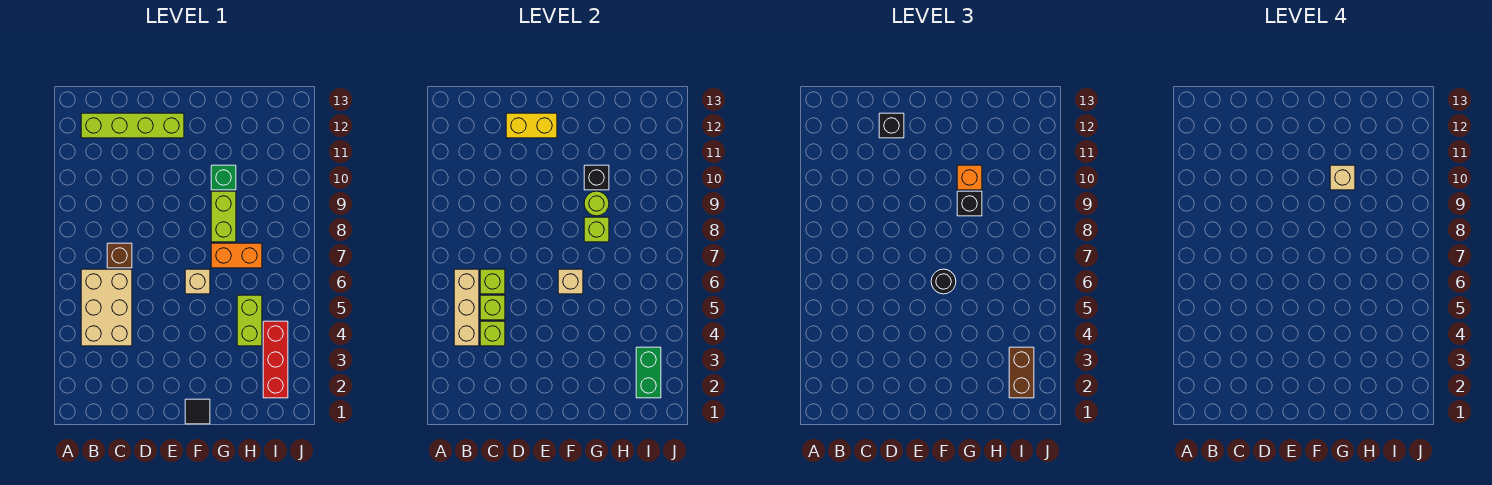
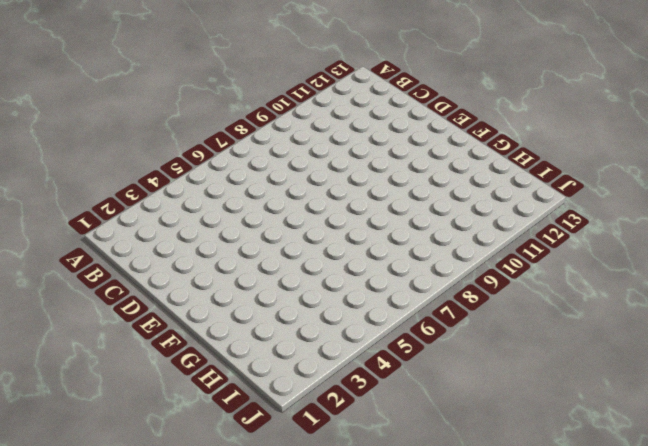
none -> tan 2x3 brick [81,269,132,346]
none -> lime 1x4 brick [81,113,184,138]
none -> brown 1x1 brick [107,243,132,268]

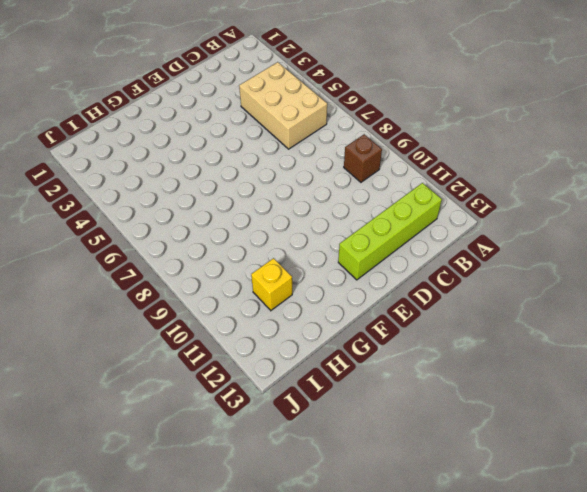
brown 1x1 brick [344,134,382,182] -> brown 1x1 brick moved to [107,243,132,268]
yellow 1x1 brick [251,258,292,310] -> none
none -> black 1x1 tile [185,399,210,424]
none -> tan 1x1 brick [185,269,210,294]
none -> orange 1x2 brick [211,243,262,268]

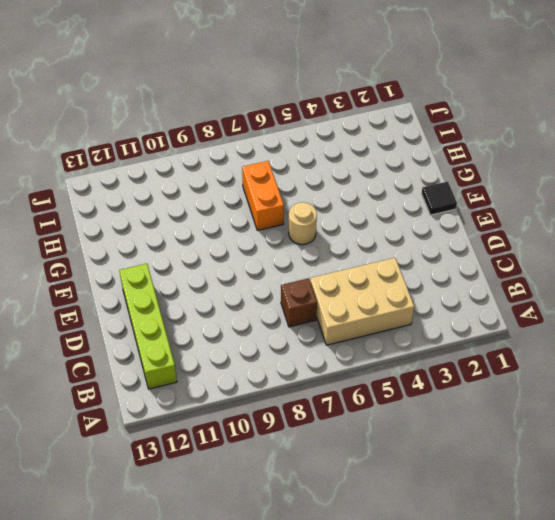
tan 1x1 round brick [289,202,317,245] -> tan 1x1 brick [185,269,210,294]
none -> lime 1x2 brick [211,191,236,242]
none -> green 1x1 brick [211,165,236,190]
none -> lime 1x2 brick [237,295,262,346]

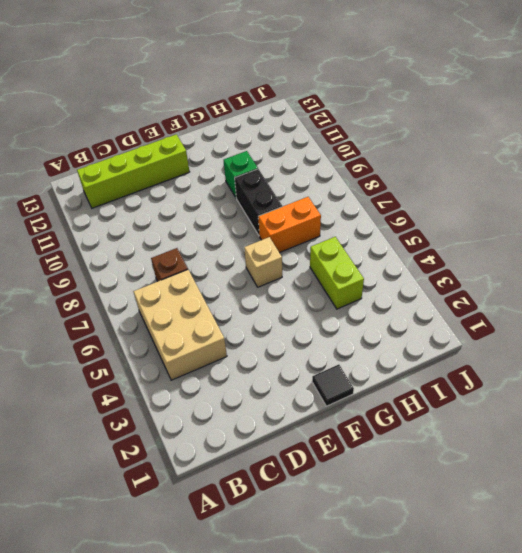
black 1x2 brick [235,169,282,235] -> lime 1x2 brick [211,191,236,242]
none -> red 1x3 brick [263,321,288,398]
none -> tan 1x3 brick [454,269,479,346]
none -> lime 1x1 brick [480,321,505,346]

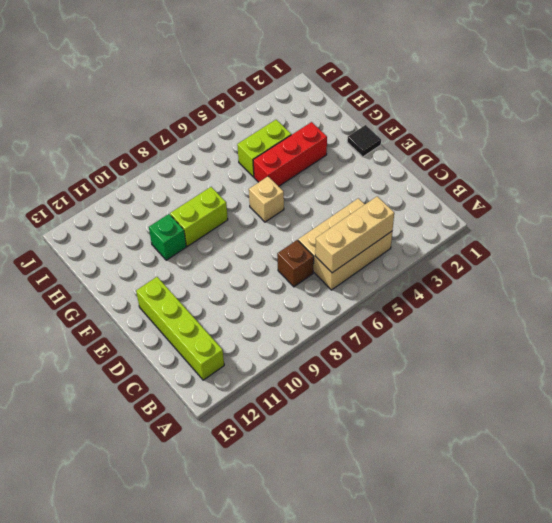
red 1x3 brick [253,122,327,186] -> red 1x3 brick moved to [263,321,288,398]
none -> orange 1x2 brick [211,243,262,268]
none -> lime 1x1 brick [480,321,505,346]
none -> lime 1x1 brick [480,295,505,320]

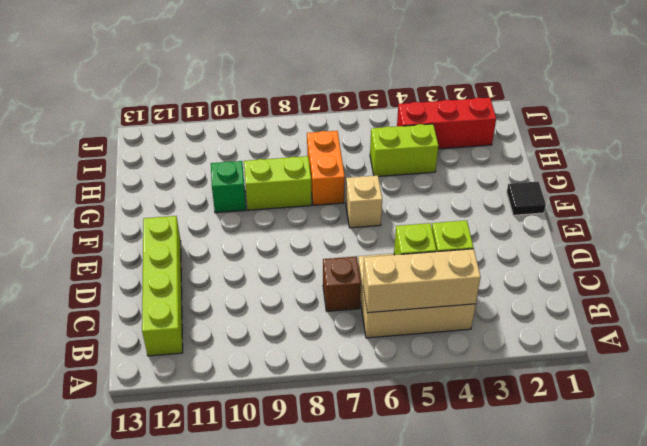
none -> lime 1x1 brick [480,269,505,294]
none -> yellow 1x2 brick [506,113,557,138]
none -> tan 1x1 brick [558,269,583,294]

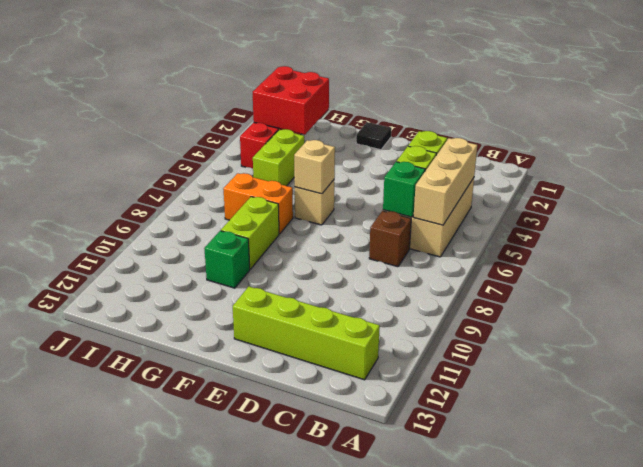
green 1x1 brick [383,162,425,217] -> lime 1x1 brick [480,269,505,294]
red 2x2 brick [253,66,329,135] -> green 1x2 brick [636,347,661,398]
none -> yellow 1x2 brick [506,113,557,138]
none -> lime 1x1 brick [584,217,609,242]
none -> lime 1x1 round brick [584,191,609,216]

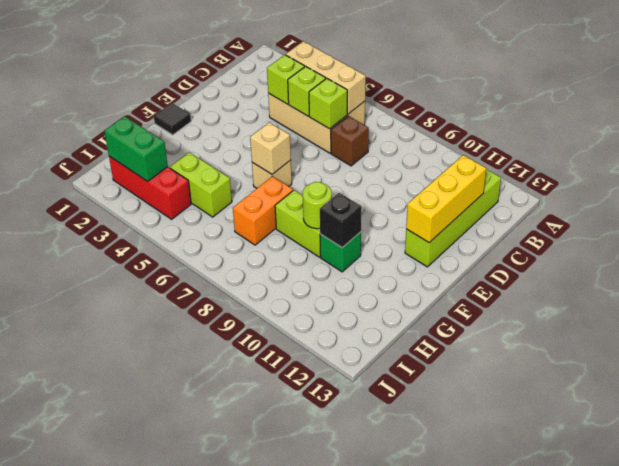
yellow 1x3 brick [406,155,486,243] -> yellow 1x2 brick [506,113,557,138]
none -> lime 1x1 brick [584,217,609,242]
none -> black 1x1 brick [879,113,904,138]
none -> black 1x1 round brick [931,269,956,294]

